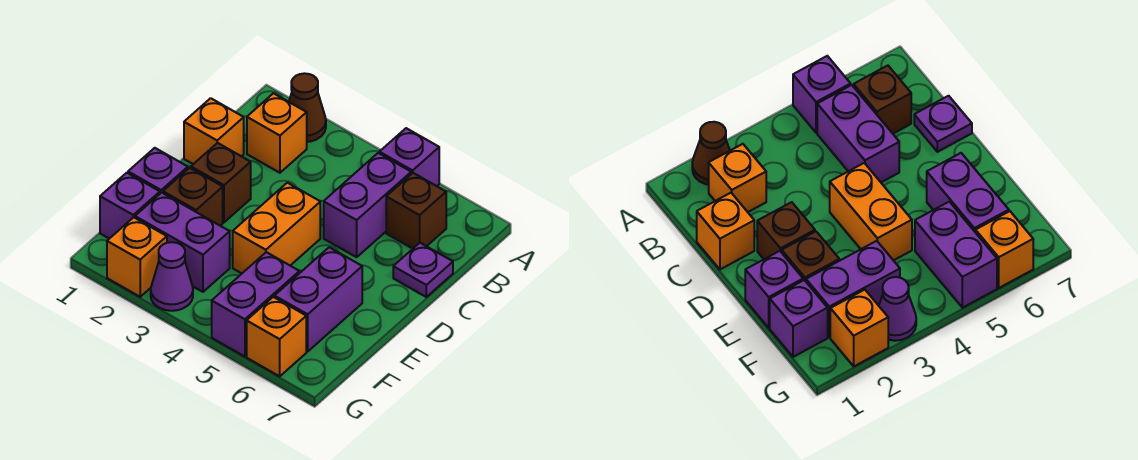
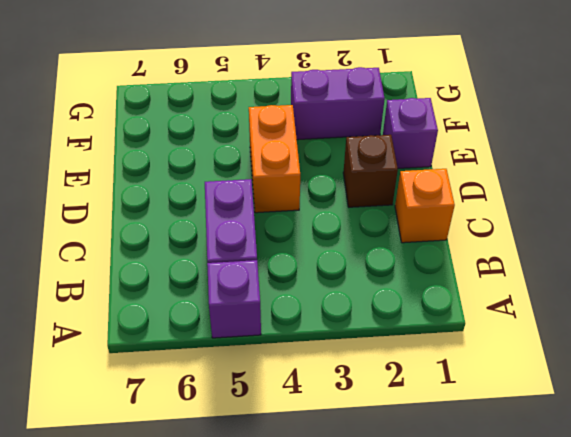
none -> brown 1x1 cone [289,73,326,142]
none -> orange 1x1 brick [247,93,307,173]
none -> brown 1x1 brick [386,173,446,249]

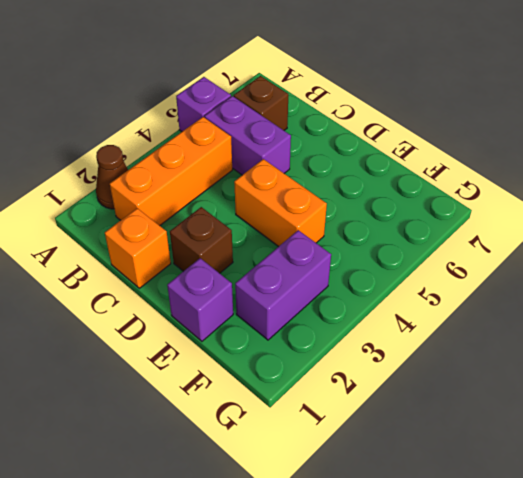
orange 1x3 brick [110,117,232,226] -> orange 1x1 brick [247,93,307,173]
none -> purple 1x1 plate [393,243,453,297]
none -> brown 1x1 brick [163,168,223,226]
none -> purple 1x2 brick [275,247,362,352]

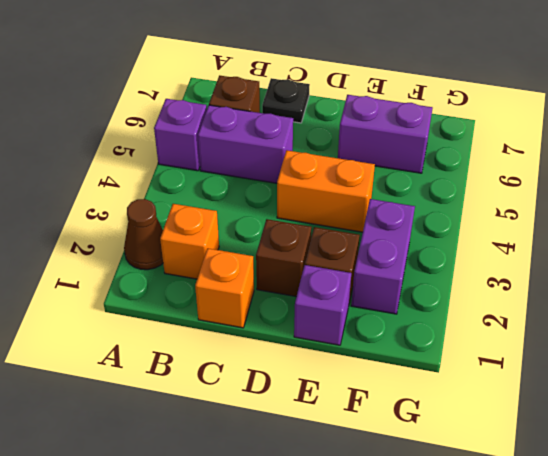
black 1x1 plate [262,78,310,123] -> purple 1x1 plate [393,243,453,297]
none -> purple 1x1 brick [100,173,160,239]
none -> purple 1x2 brick [212,252,299,357]
none -> orange 1x1 brick [107,217,167,297]

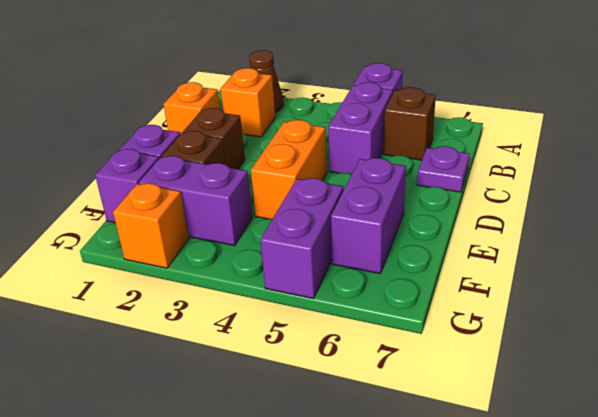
none -> purple 1x1 cone [151,242,193,311]
none -> orange 1x1 brick [247,297,306,376]

